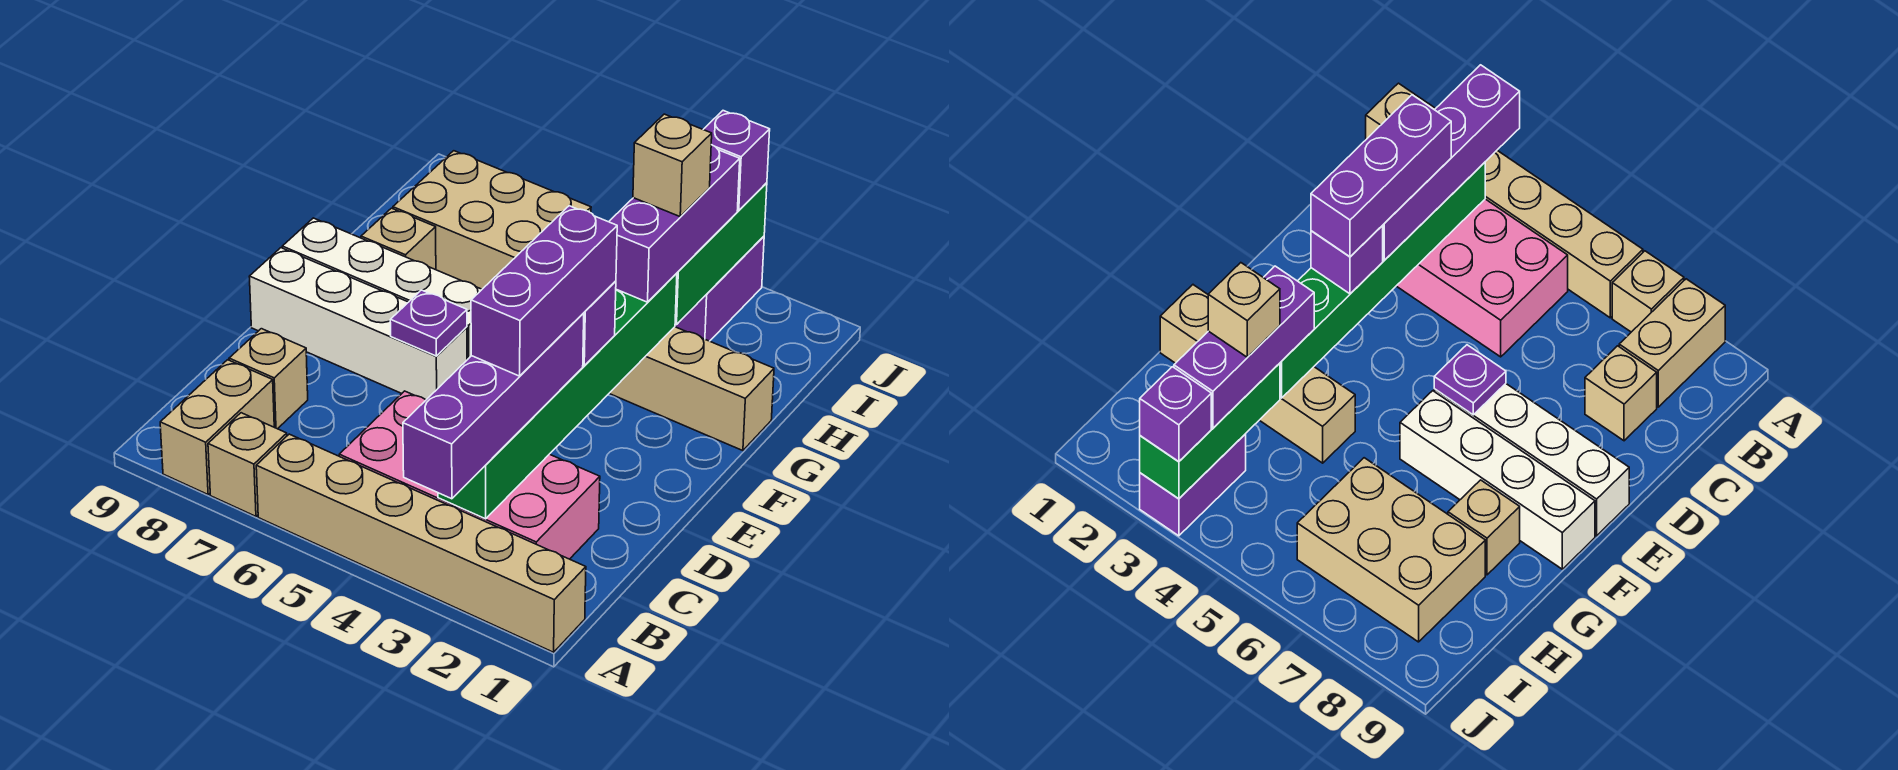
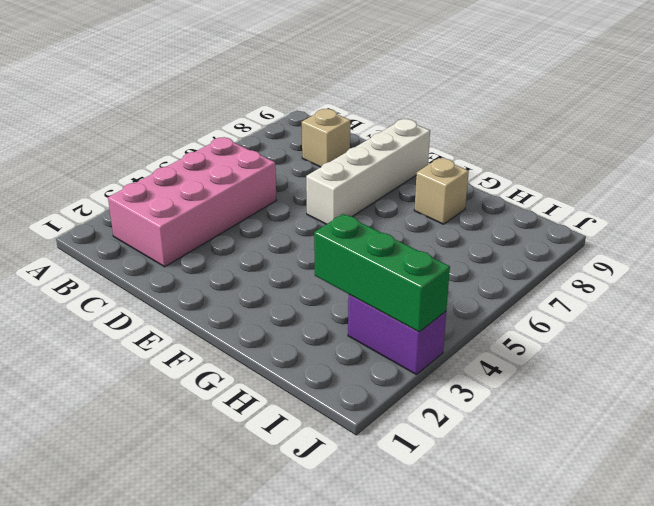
none -> tan 1x6 brick [256,434,586,652]
none -> tan 1x1 brick [208,413,287,516]
none -> tan 1x2 brick [160,360,274,494]

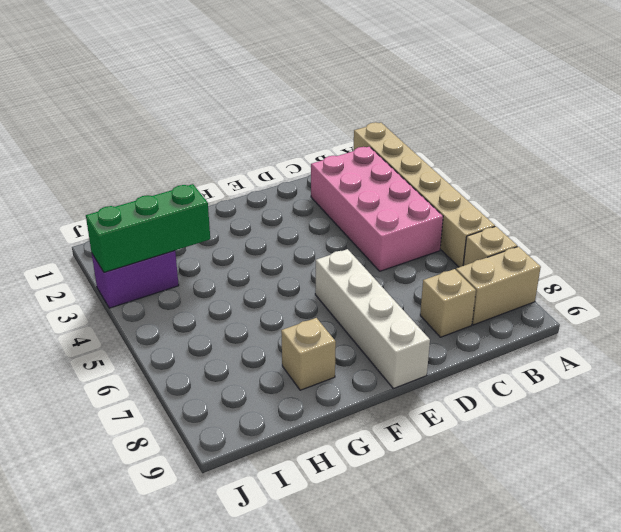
none -> white 1x4 brick [282,218,482,360]
none -> tan 1x4 brick [609,327,774,451]
none -> tan 2x3 brick [393,151,591,289]

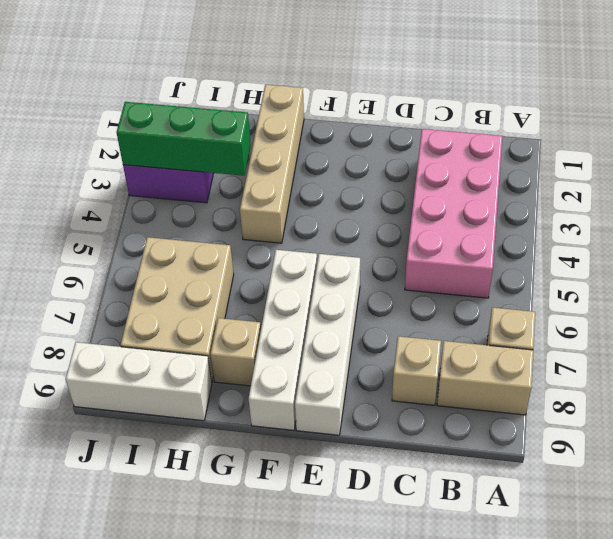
white 1x3 brick [66,342,212,421] -> none
none -> tan 1x6 brick [256,434,586,652]
none -> green 1x6 brick [438,273,677,519]
none -> purple 1x1 plate [390,290,467,356]

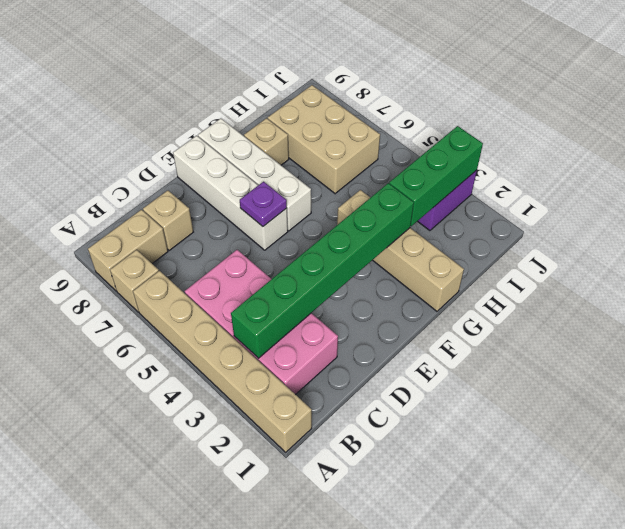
none -> purple 1x4 brick [403,313,584,499]
none -> purple 1x1 brick [583,281,616,366]
none -> purple 1x3 brick [609,145,740,302]

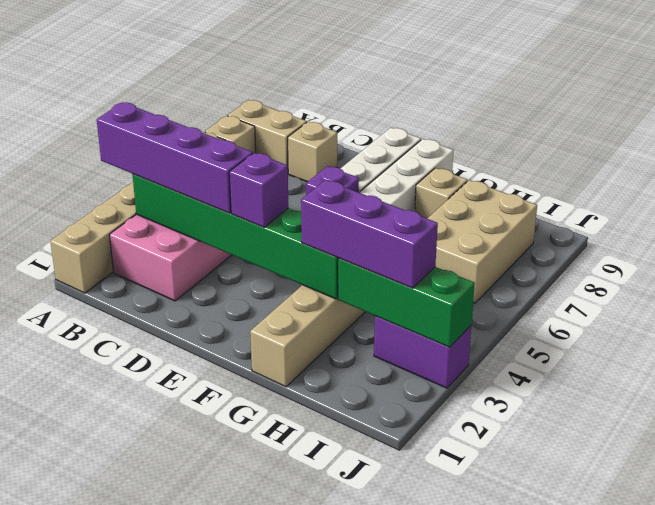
none -> purple 1x1 brick [703,111,770,210]
none -> purple 1x3 brick [471,206,617,376]
none -> tan 1x1 brick [633,114,712,217]

